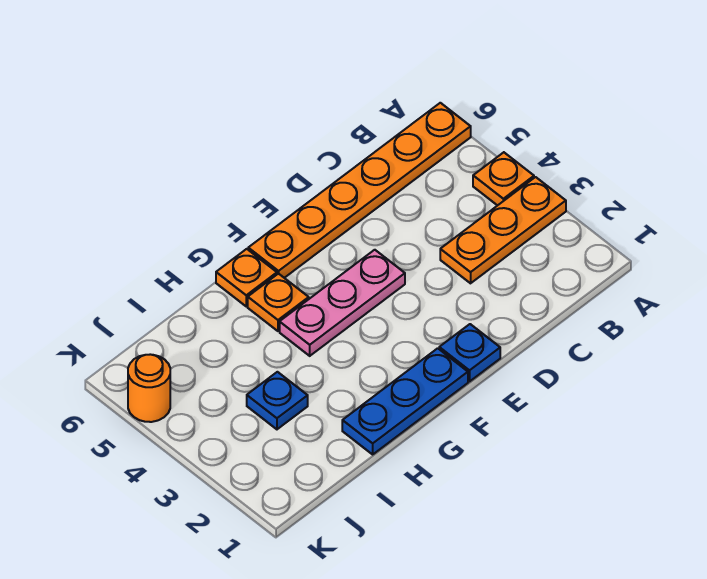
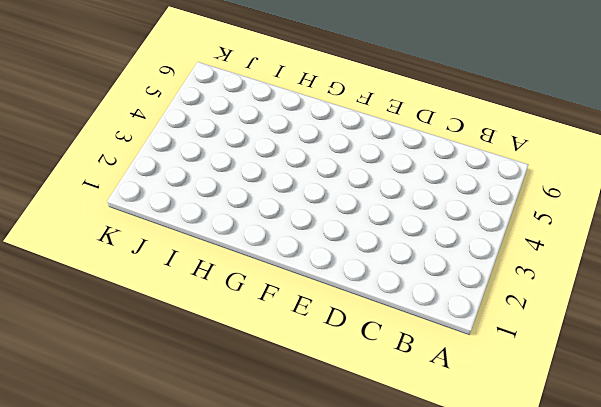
none -> orange 1x3 plate [440,177,566,283]
none -> orange 1x1 plate [473,152,534,206]

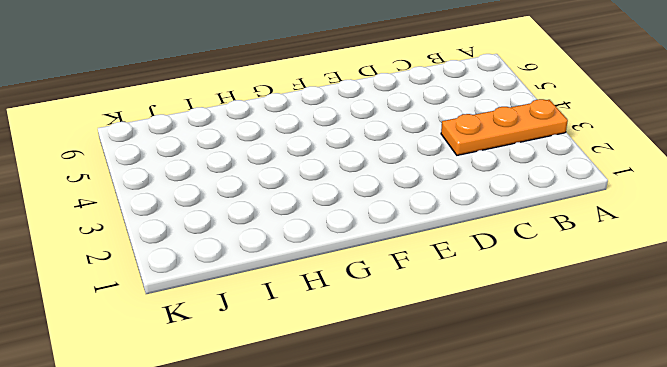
none -> orange 1x1 plate [473,152,534,206]
none -> orange 1x6 plate [248,103,471,278]

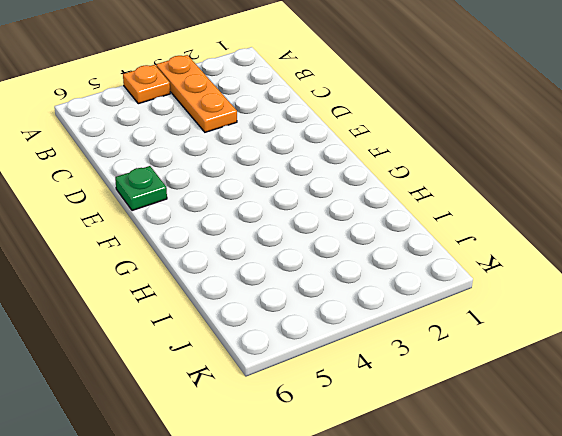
green 1x1 plate [115,166,167,211] -> orange 1x6 plate [248,103,471,278]
none -> blue 1x1 plate [439,324,500,382]
none -> pink 1x3 plate [280,250,405,356]

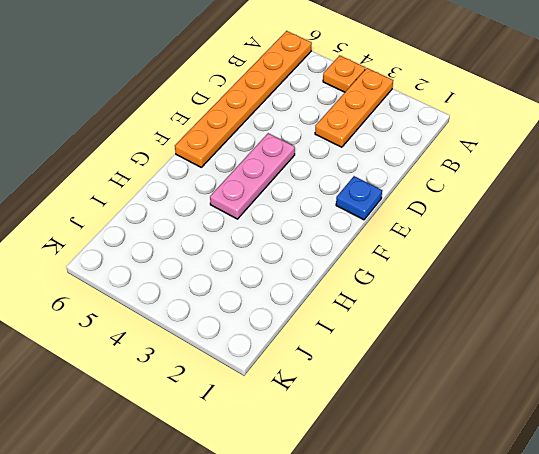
none -> blue 1x3 plate [342,348,468,454]
none -> orange 1x1 plate [248,273,309,331]

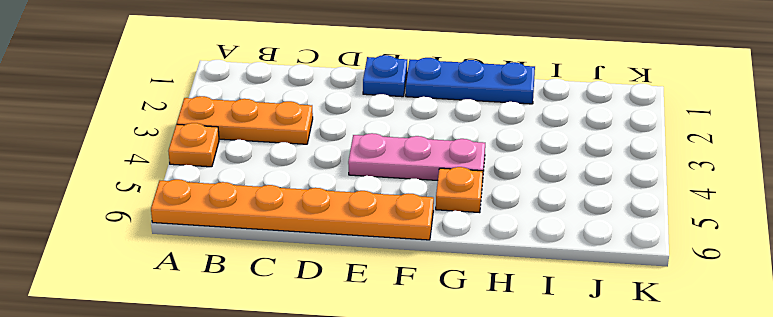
none -> orange 1x1 plate [216,249,277,306]
none -> blue 1x1 plate [247,372,308,429]

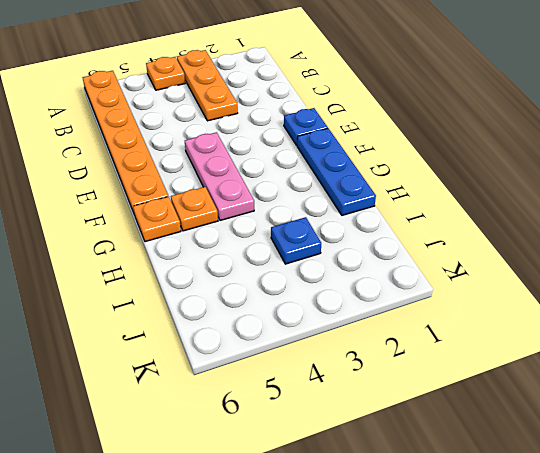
none -> orange 1x1 round brick [128,354,170,422]

